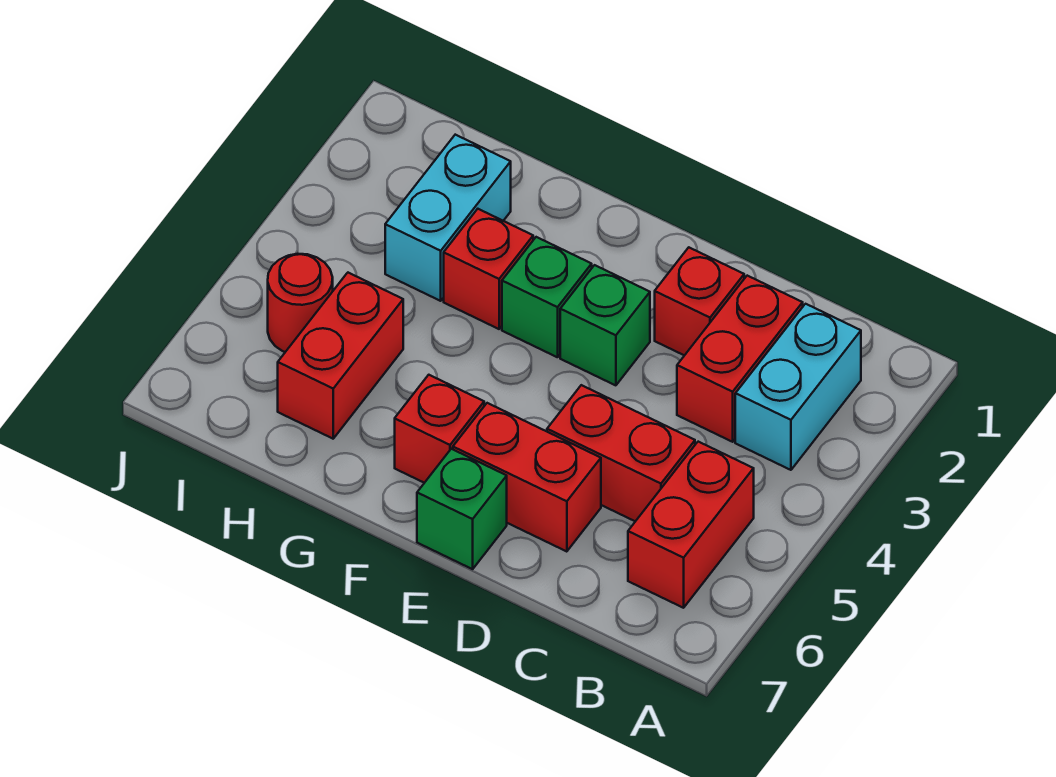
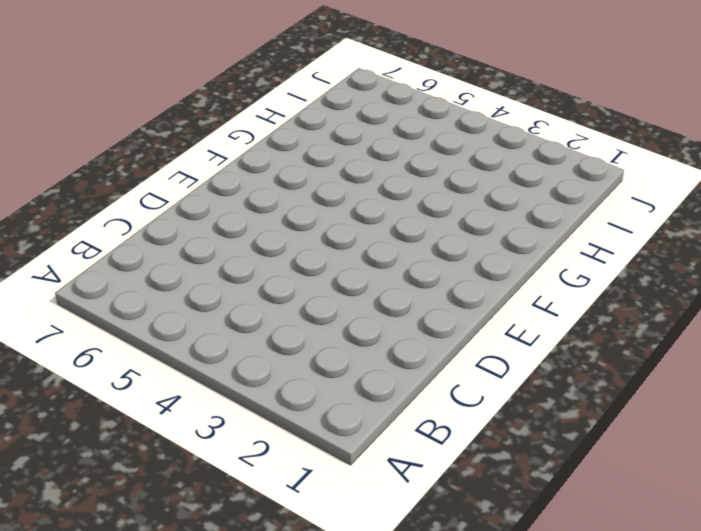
none -> cyan 1x2 brick [735,304,861,470]
none -> red 1x2 brick [628,442,754,608]
none -> red 1x2 brick [677,276,803,442]

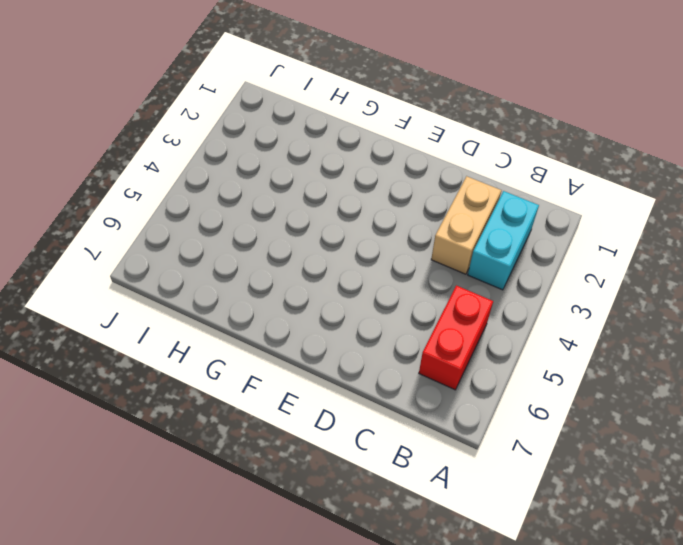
tan 1x2 brick [431,176,501,274] -> red 1x2 brick [677,276,803,442]
none -> red 1x2 brick [547,385,695,521]
none -> red 1x1 brick [655,247,744,355]
none -> red 1x2 brick [453,403,601,552]

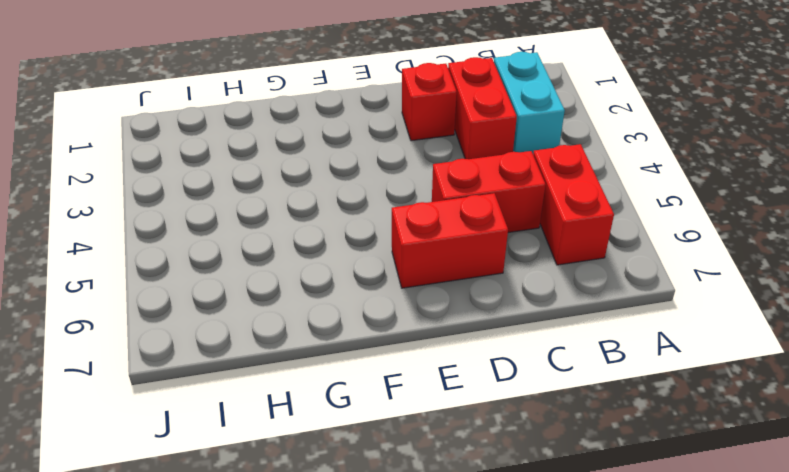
none -> green 1x1 brick [560,265,650,385]
none -> green 1x1 brick [417,449,507,569]
none -> green 1x1 brick [502,237,592,357]

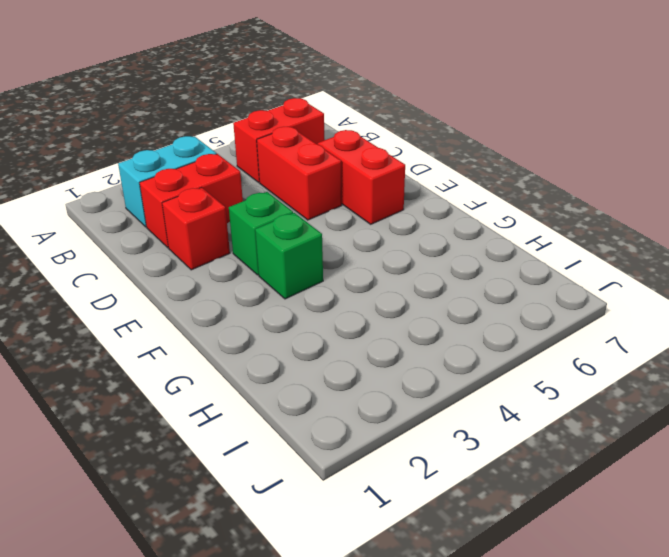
none -> green 1x1 brick [417,449,507,569]
none -> red 1x1 brick [395,375,484,483]
none -> red 1x1 brick [444,209,533,329]

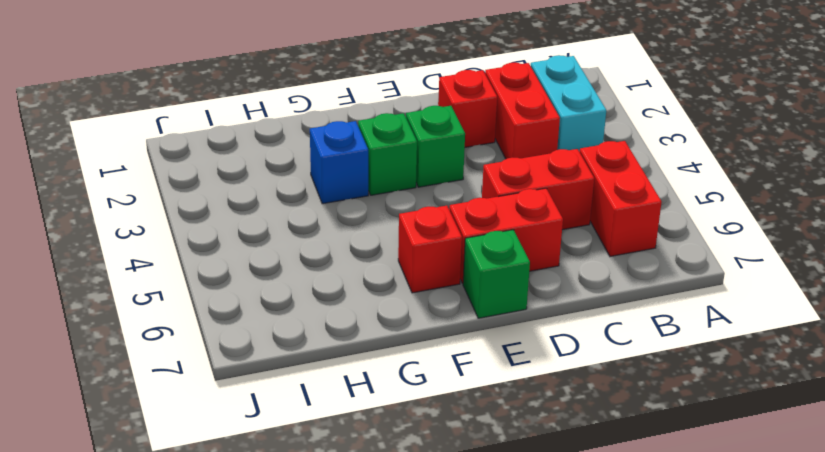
blue 1x1 brick [310,121,368,204] -> red 1x1 brick [444,209,533,329]
none -> cyan 1x2 brick [385,135,511,301]
none -> red 1x2 brick [278,273,403,439]
none -> red 1x1 round brick [268,254,333,352]

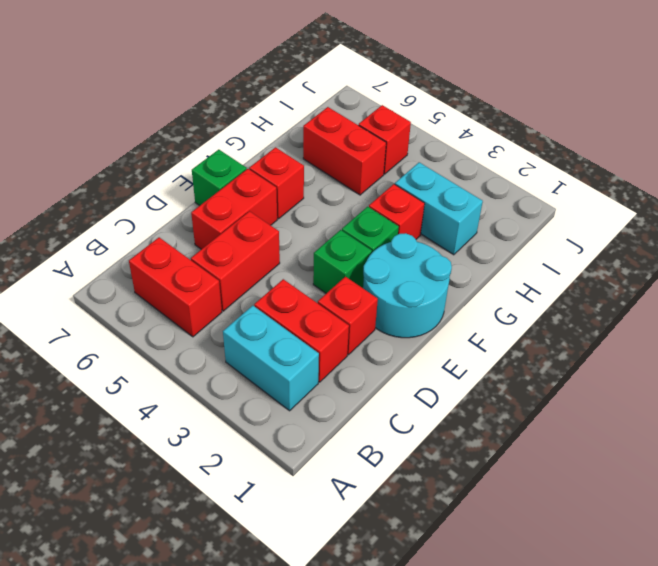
cyan 2x2 round brick [363,233,452,338] -> none
red 1x1 brick [359,105,411,174] -> red 1x1 round brick [268,254,333,352]

